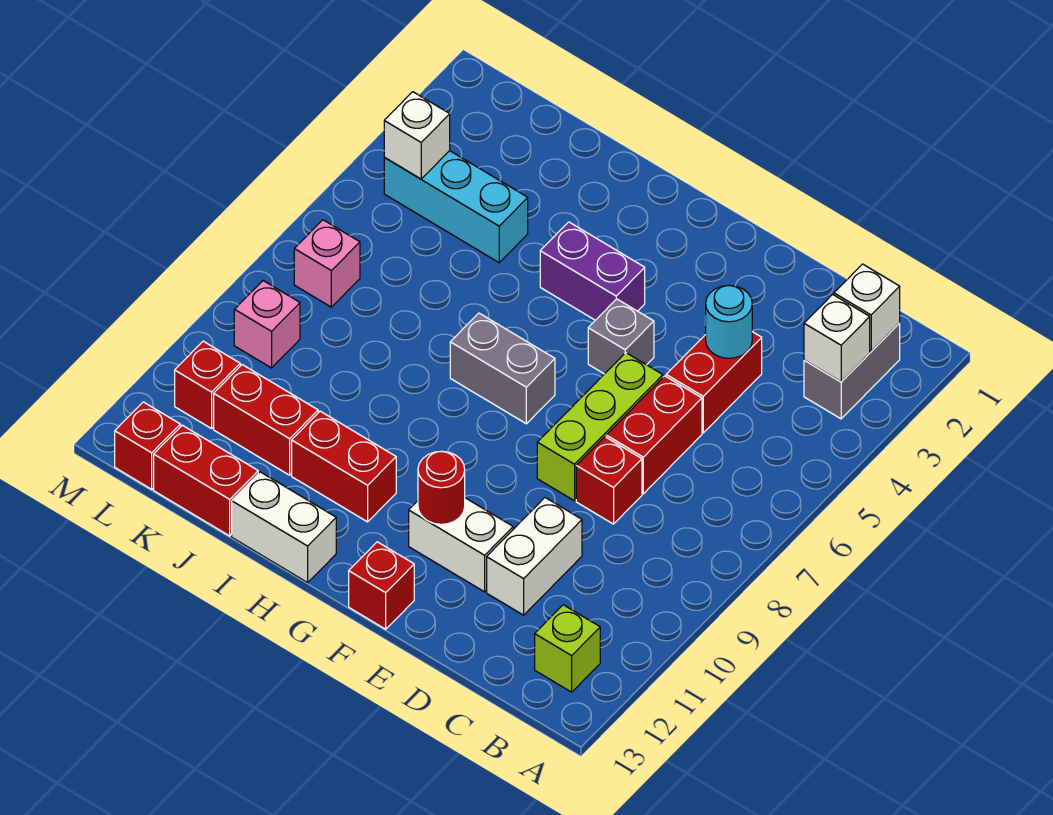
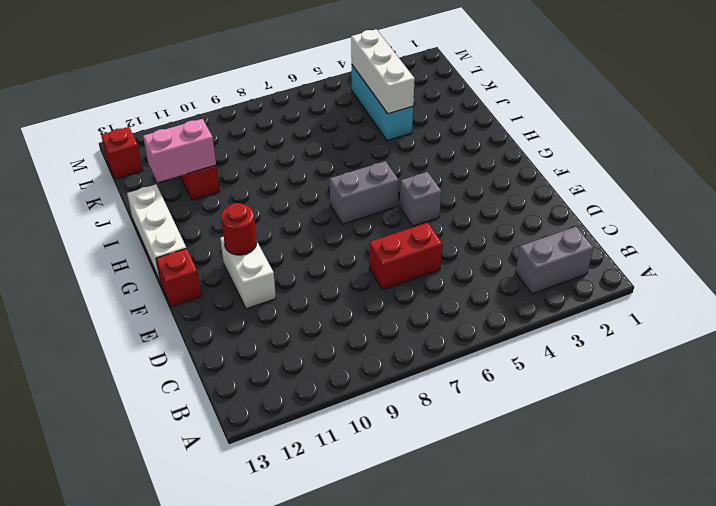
grey 1x2 brick [330,161,399,224] -> grey 1x2 brick turned to [450,313,555,424]
white 1x3 brick [127,185,186,282] -> white 1x2 brick [232,472,336,582]
white 1x3 brick [351,29,415,114] -> white 1x1 brick [384,92,450,179]
pink 1x2 brick [143,119,216,182] -> none
none -> lime 1x1 brick [535,605,600,692]
none -> red 1x2 brick [666,332,762,433]
none -> red 1x1 brick [576,437,642,524]

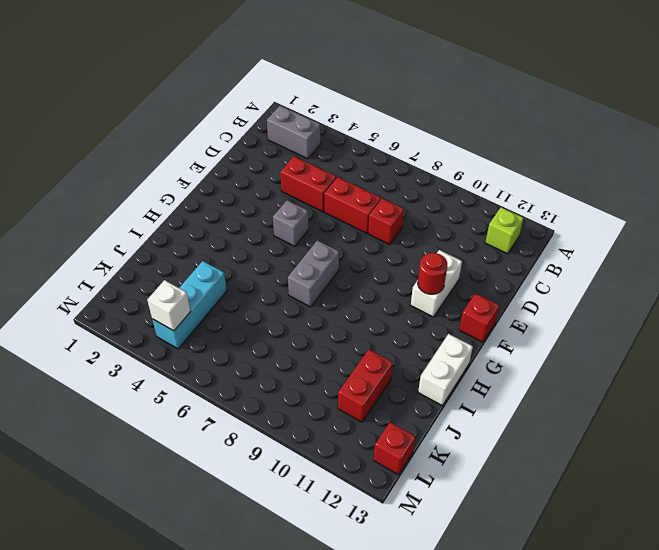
none -> white 1x2 brick [487,498,582,615]
none -> lime 1x3 brick [537,353,663,501]
none -> purple 1x2 brick [540,222,645,320]

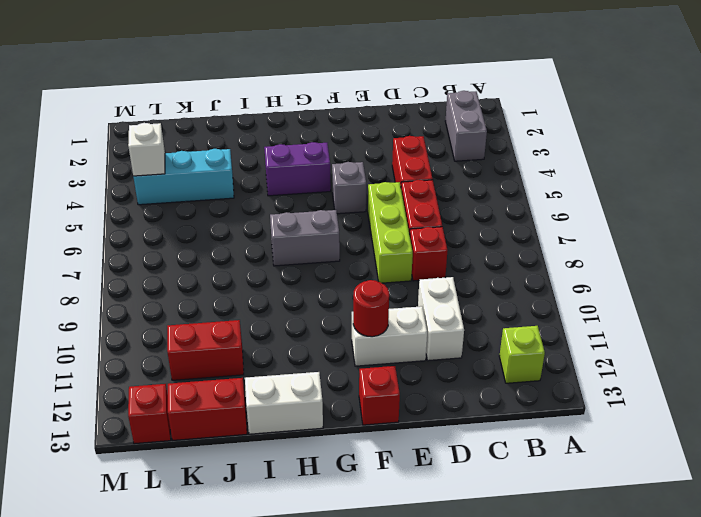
none -> red 1x2 brick [292,411,396,522]
none -> pink 1x1 brick [294,220,360,307]
none -> pink 1x1 brick [234,281,300,368]

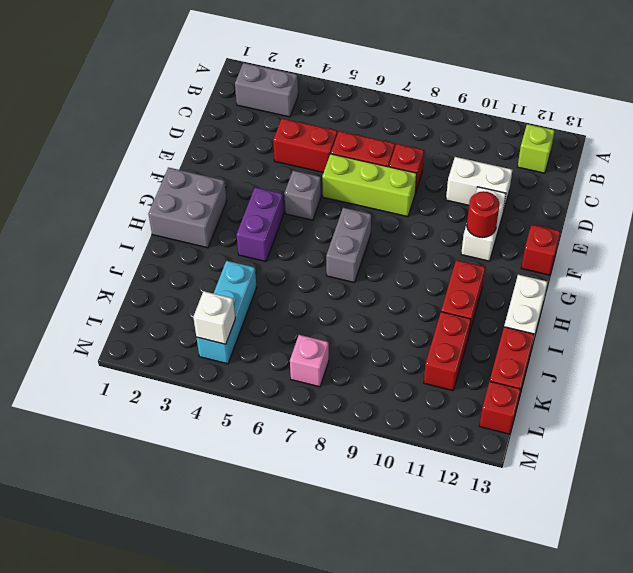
grey 2x2 brick [149,168,227,248] -> none
none -> pink 1x1 brick [234,281,300,368]
none -> red 1x1 brick [175,341,240,429]
none -> white 1x1 brick [834,264,900,351]

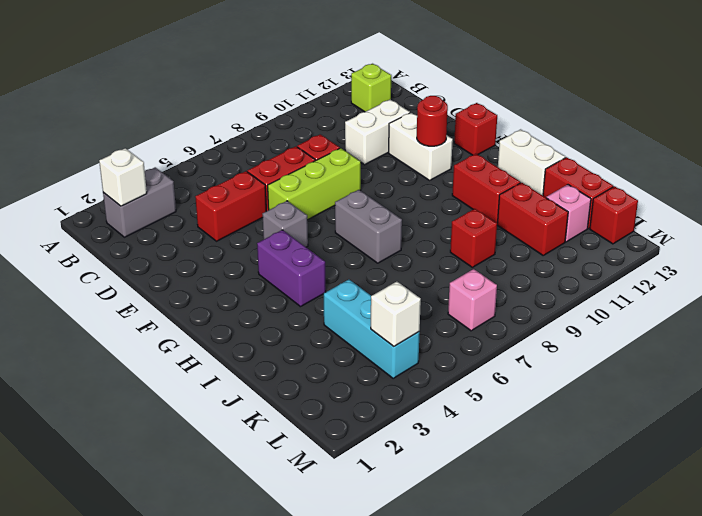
red 1x1 brick [450,209,497,267] -> red 1x1 brick moved to [175,341,240,429]
pink 1x1 brick [546,185,591,242] -> pink 1x1 brick moved to [234,281,300,368]
none -> white 1x1 brick [804,294,870,382]
none -> cyan 1x1 round brick [706,285,752,358]

